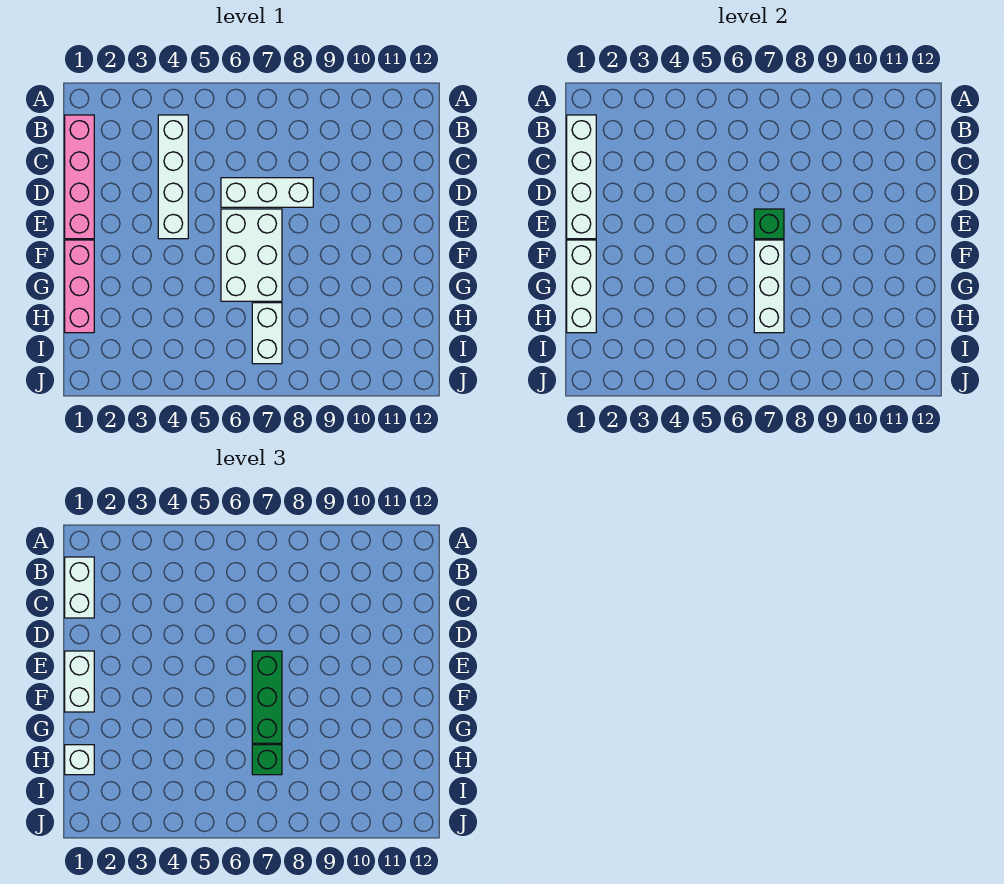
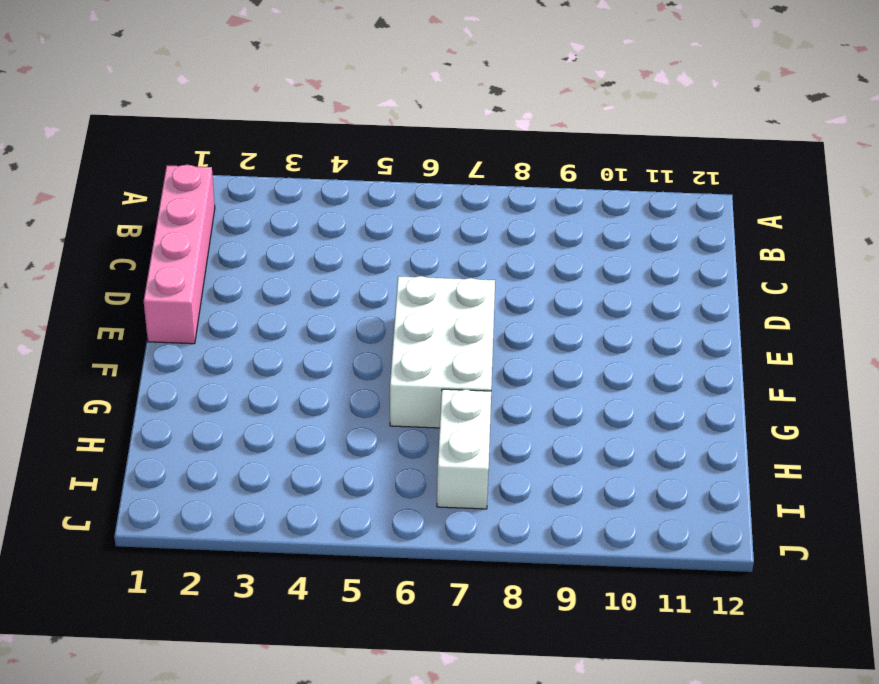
none -> white 1x4 brick [158,115,188,239]
none -> white 1x3 brick [221,178,313,207]
none -> pink 1x3 brick [65,240,94,333]

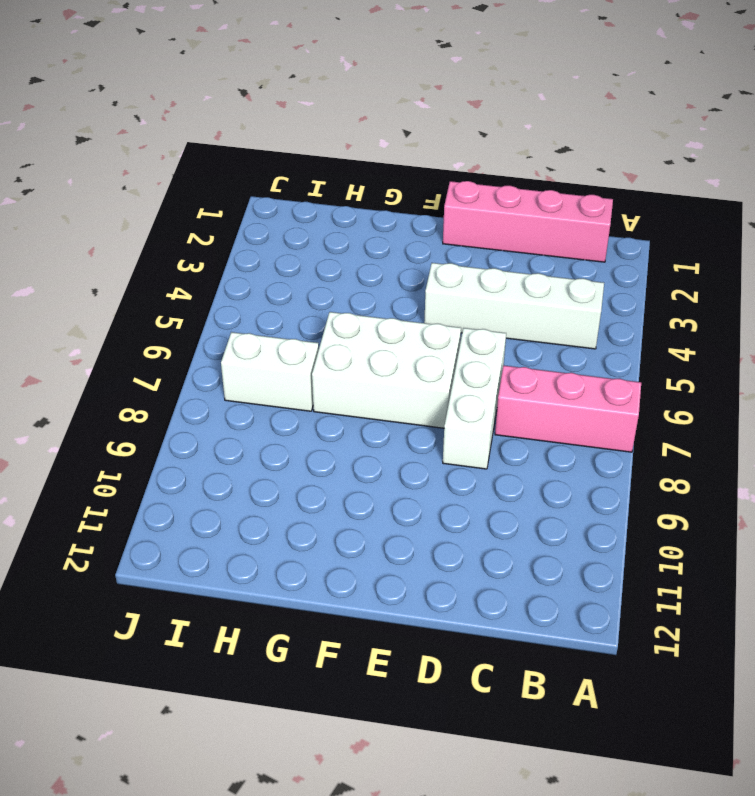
pink 1x3 brick [495,365,641,452] -> pink 1x3 brick moved to [65,240,94,333]
none -> white 1x4 brick [567,115,596,239]
none -> green 1x1 brick [754,209,784,239]
none -> white 1x3 brick [567,240,596,333]

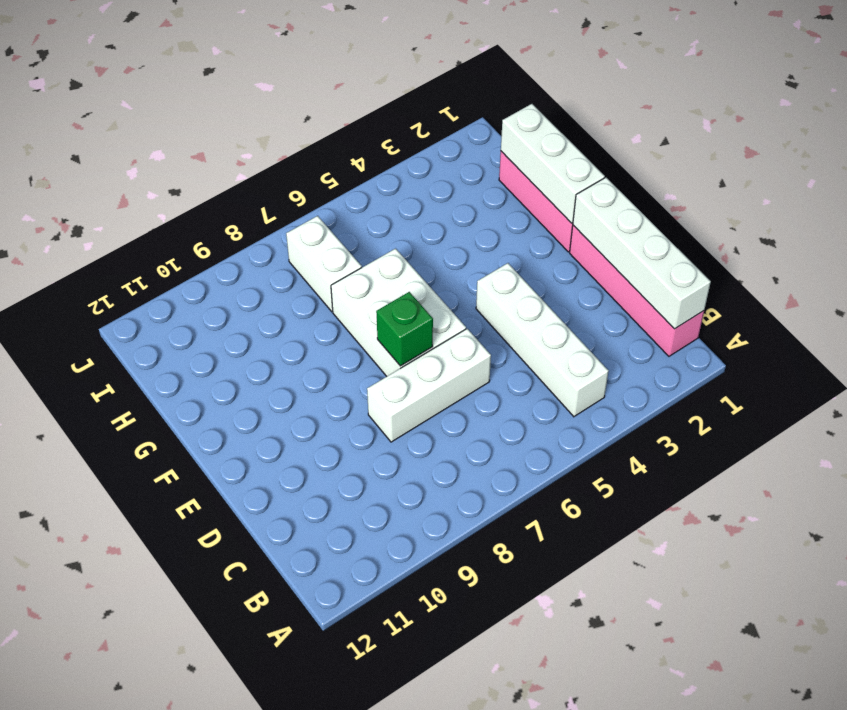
none -> white 1x3 brick [754,240,784,333]
none -> white 1x2 brick [65,557,94,618]
none -> white 1x2 brick [65,651,94,712]

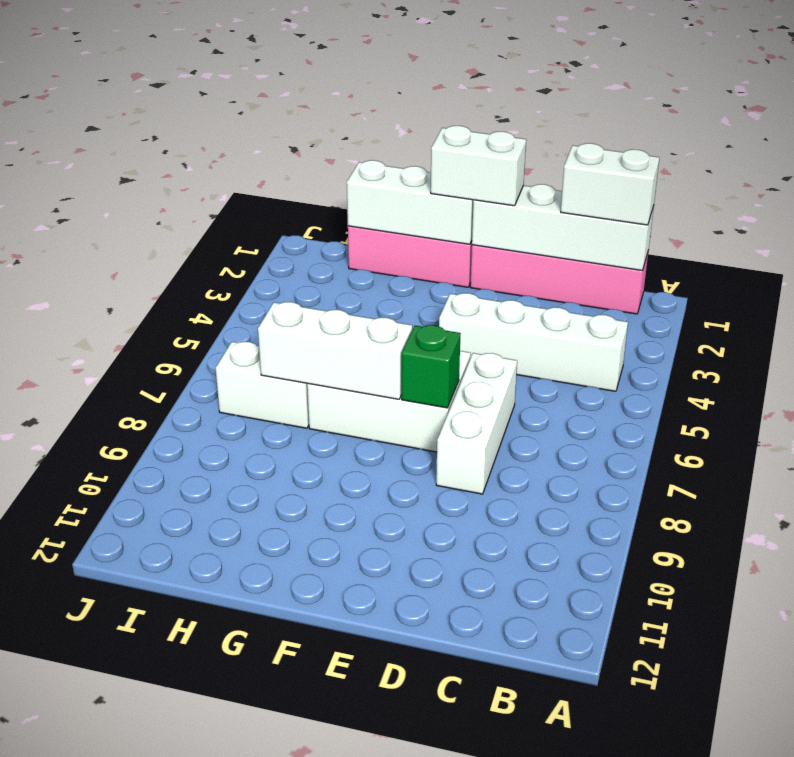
none -> green 1x3 brick [252,651,282,743]
none -> white 1x1 brick [65,745,94,775]
none -> green 1x1 brick [252,745,282,775]

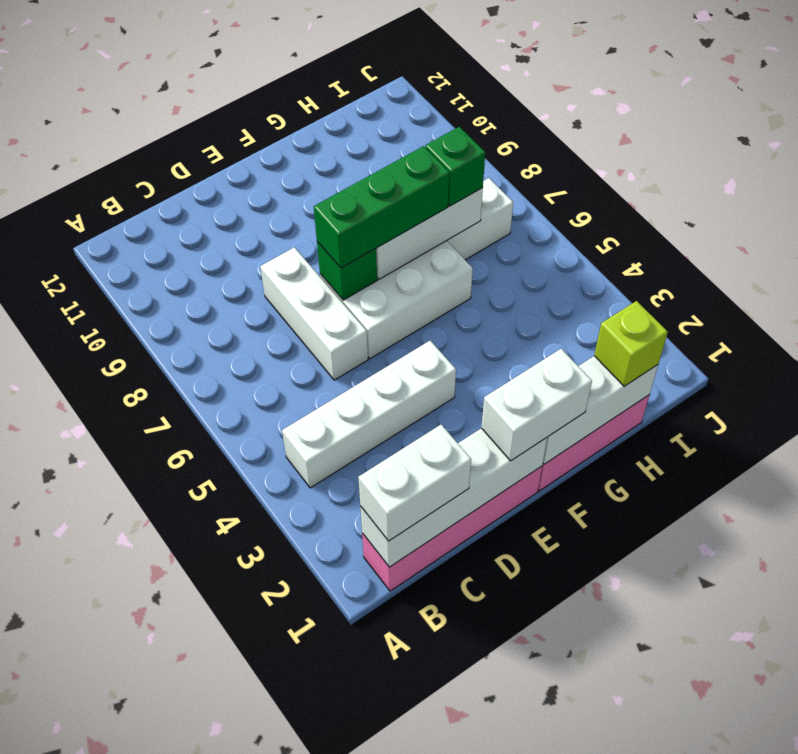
lime 1x1 brick [594,301,668,386] -> white 1x1 brick [65,745,94,775]

